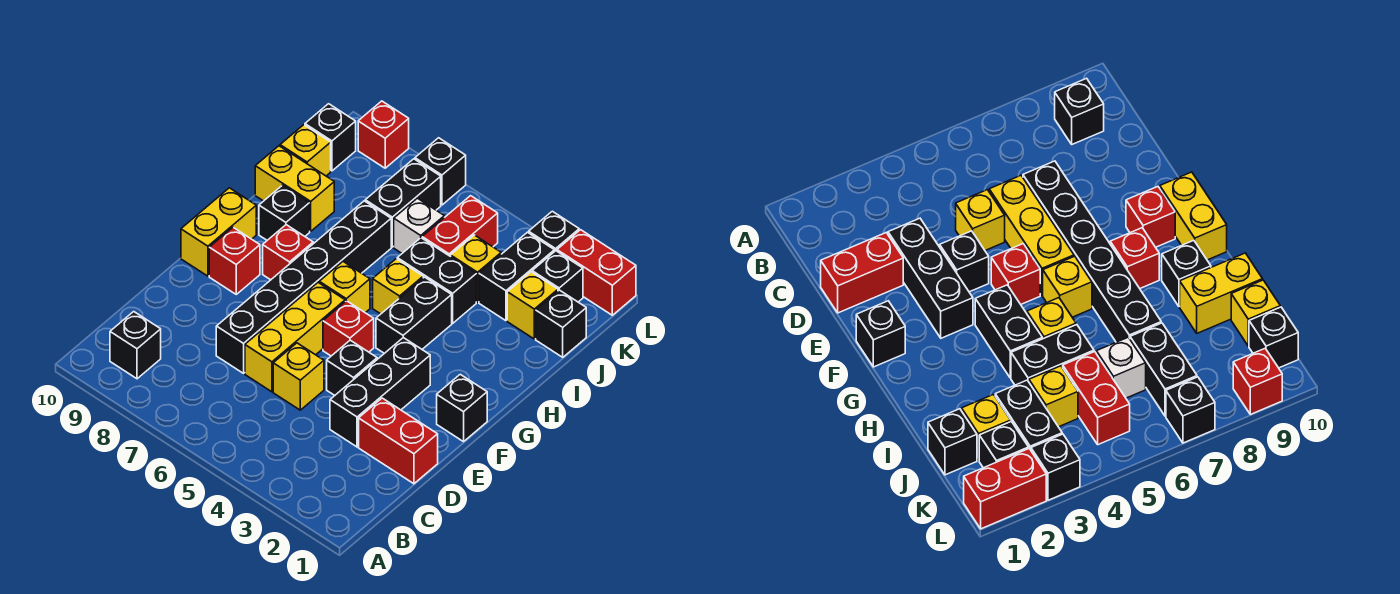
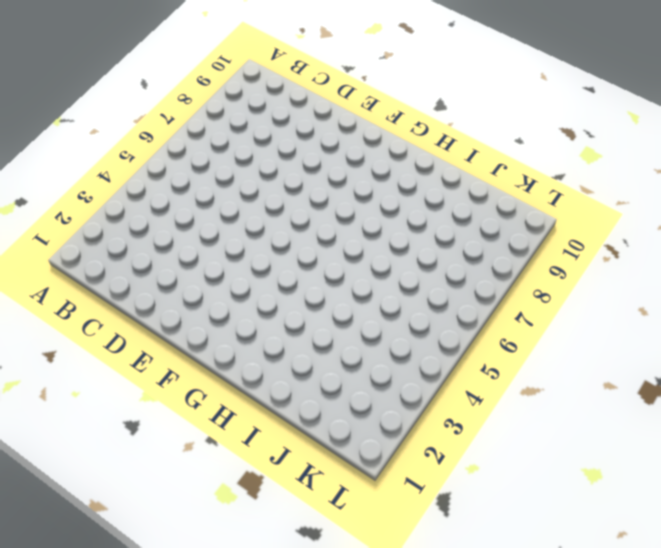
none -> black 1x1 brick [110,312,161,379]
none -> red 1x2 brick [359,398,438,484]
none -> black 1x3 brick [330,338,430,447]
none -> yellow 1x1 brick [273,343,324,410]

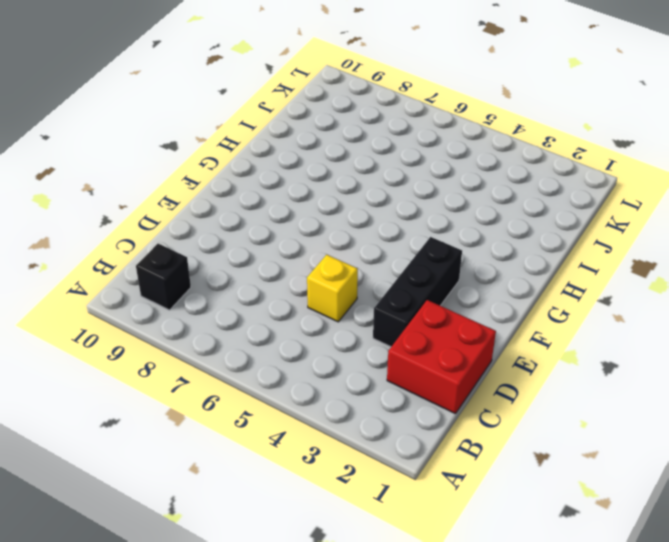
red 2x2 brick [387,300,496,414] -> red 1x2 brick [359,398,438,484]
none -> yellow 1x3 brick [245,283,345,392]
none -> black 1x6 brick [216,201,391,373]
none -> black 1x1 brick [327,340,377,395]
none -> black 1x1 brick [437,374,487,442]

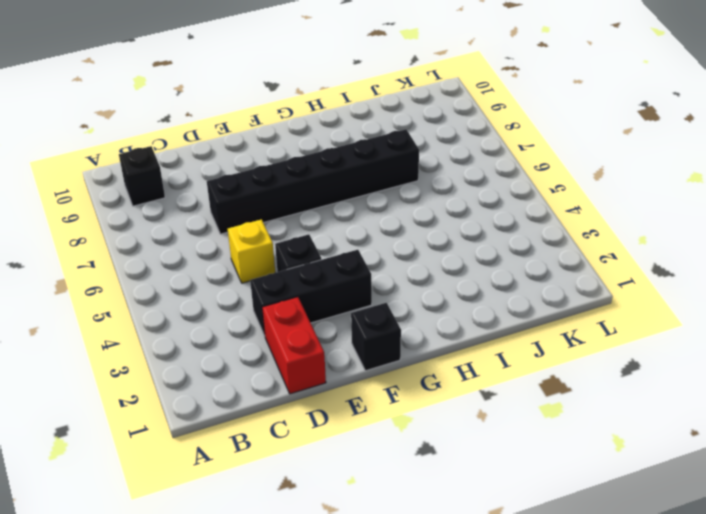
none -> yellow 1x3 brick [245,283,345,392]
none -> red 1x1 brick [323,301,374,356]
none -> red 1x1 brick [209,228,260,294]
none -> yellow 1x2 brick [181,188,256,276]

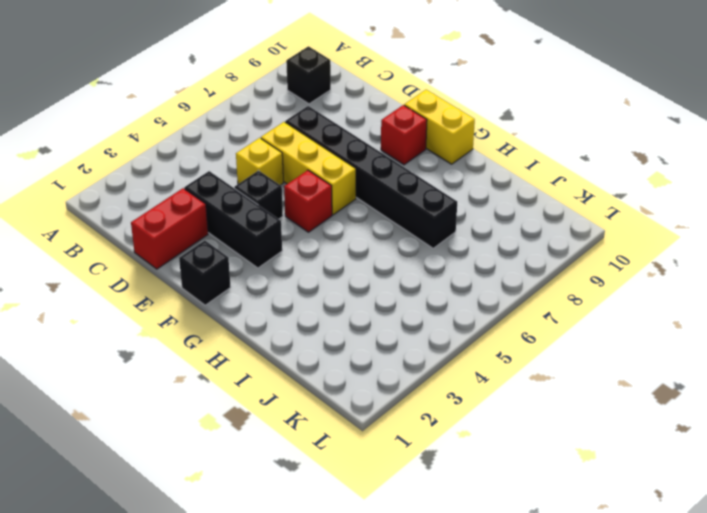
none -> black 1x2 brick [376,277,452,353]
none -> yellow 1x1 brick [319,262,370,313]
none -> red 1x1 brick [263,225,313,280]
none -> yellow 1x1 brick [373,259,423,314]

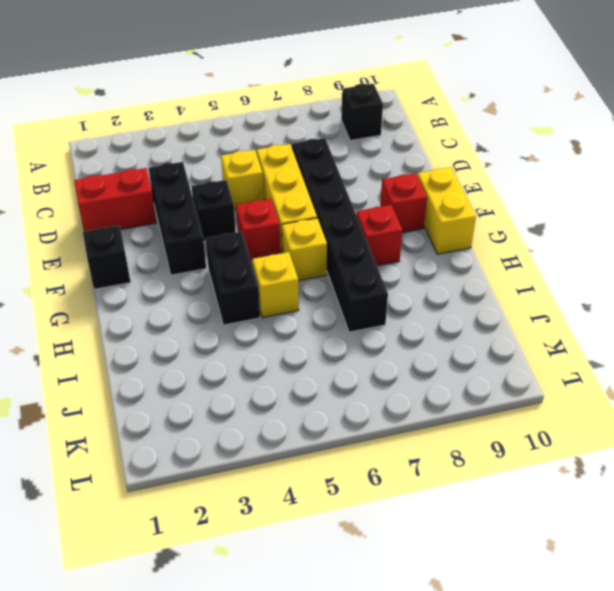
none -> black 1x1 brick [259,185,310,240]
none -> black 1x2 brick [397,238,476,323]
none -> yellow 1x2 brick [255,146,334,231]
none -> black 1x1 brick [536,290,586,357]

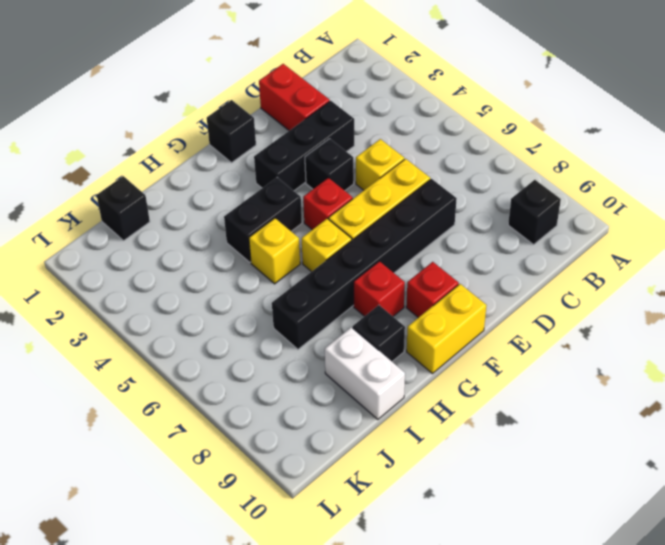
white 1x2 brick [325,327,405,419] -> yellow 1x2 brick [255,146,334,231]
none -> black 1x2 brick [397,238,476,323]
none -> yellow 1x1 brick [507,272,558,339]
none -> black 1x2 brick [479,232,554,321]
none -> yellow 1x1 brick [451,235,501,302]

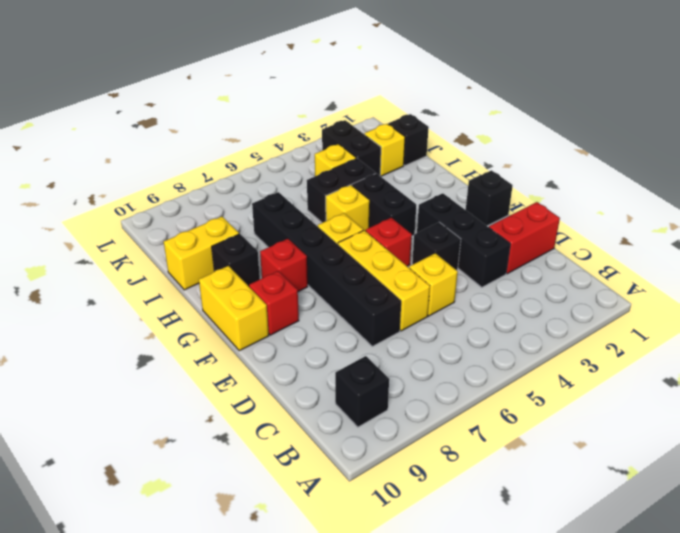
none -> red 1x2 brick [422,196,498,257]
none -> white 1x1 brick [394,198,444,253]
none -> black 1x2 brick [365,159,441,247]
none -> yellow 1x1 brick [280,125,331,176]

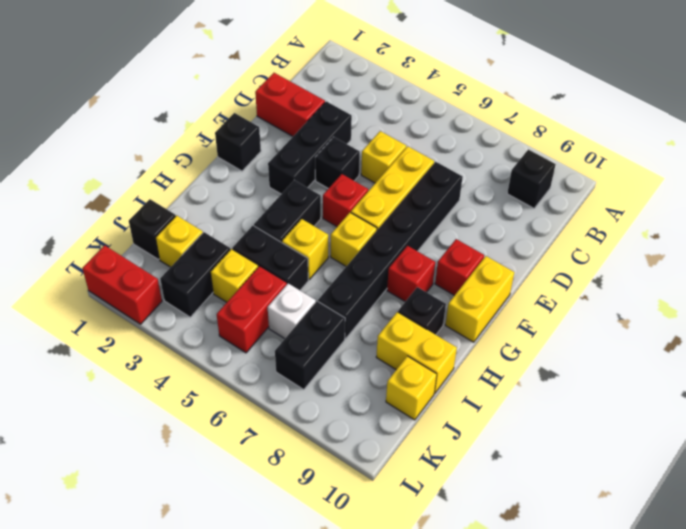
none -> black 1x1 brick [532,251,583,302]
none -> black 1x1 brick [305,104,356,171]
none -> black 1x1 brick [529,211,579,252]
none -> black 1x1 brick [415,138,466,205]

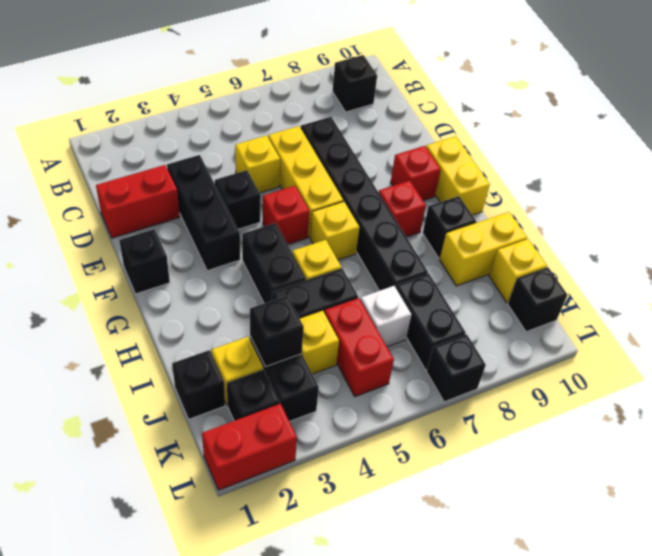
black 1x1 brick [250,296,304,367] -> black 1x1 brick moved to [529,211,579,252]
none -> red 1x1 brick [358,101,409,168]

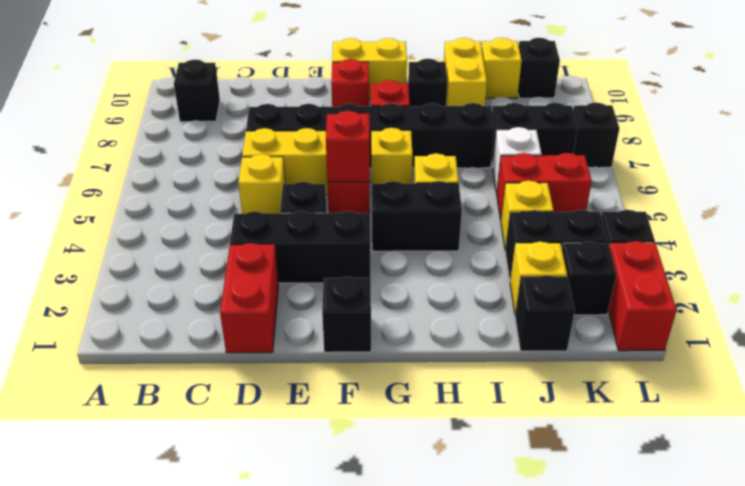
red 1x1 brick [326,111,370,182] -> red 1x1 brick moved to [358,101,409,168]
none -> black 1x2 brick [397,238,476,323]

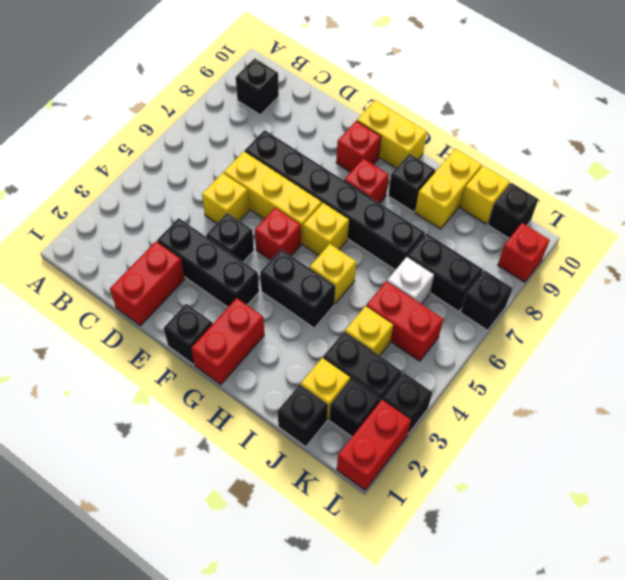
red 1x2 brick [191,298,264,385] -> none
none -> black 1x2 brick [397,238,476,323]

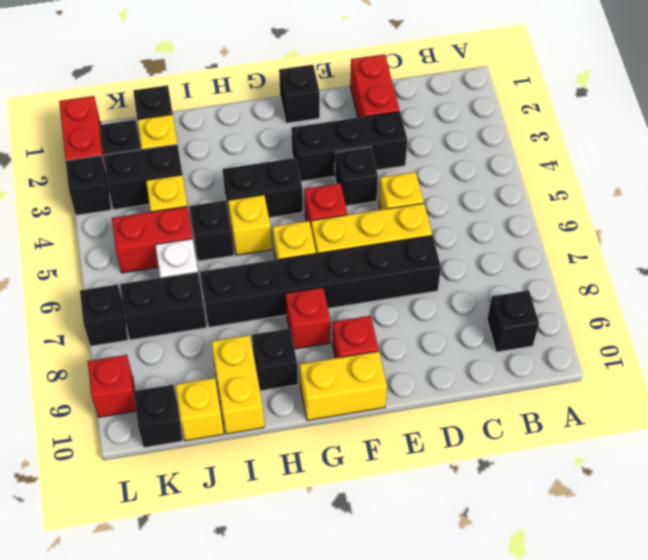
black 1x1 brick [189,201,234,261] -> black 1x2 brick [397,238,476,323]

